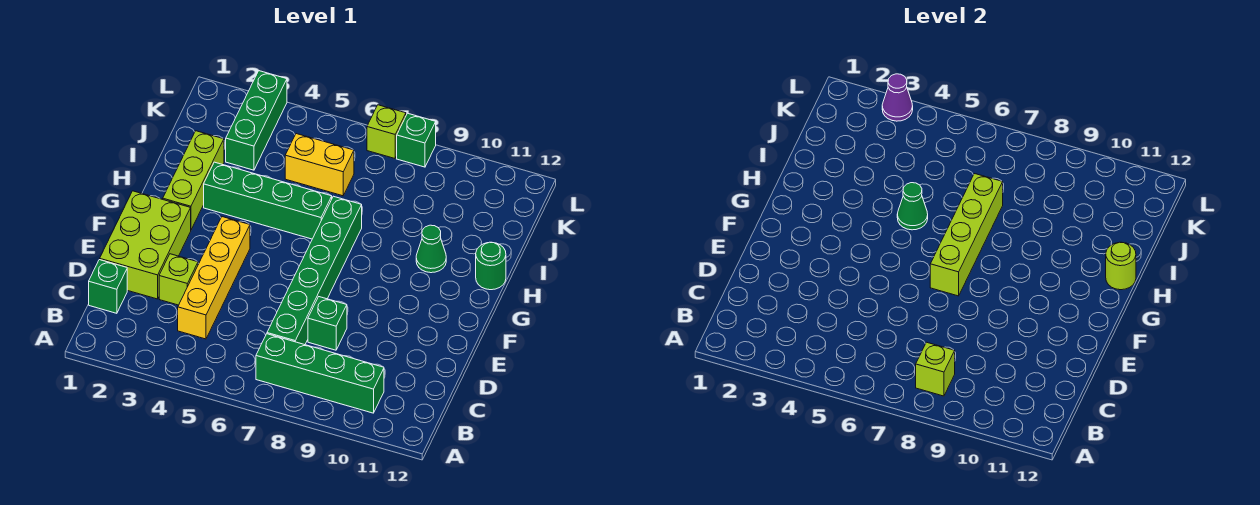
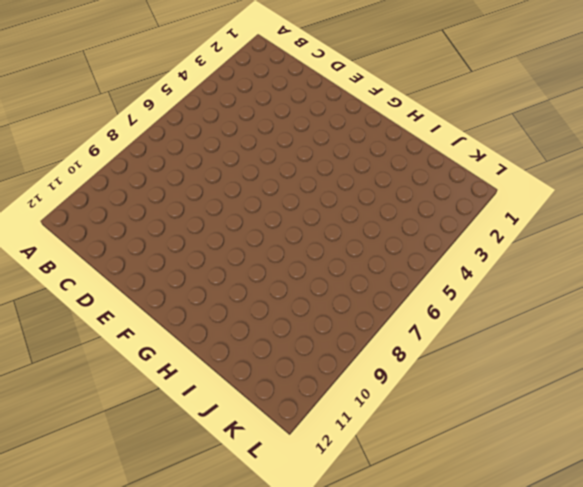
none -> green 1x4 brick [256,334,384,413]
none -> green 1x1 brick [89,260,127,313]
none -> yellow 1x4 brick [178,217,250,339]

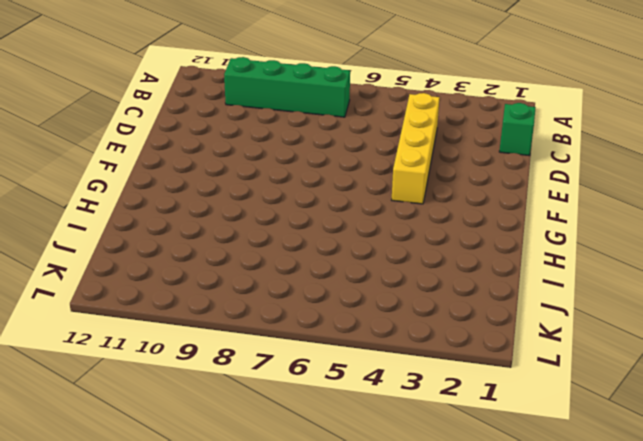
none -> green 1x6 brick [267,196,362,345]
none -> lime 2x3 brick [100,191,191,299]
none -> lime 1x1 brick [159,254,198,305]

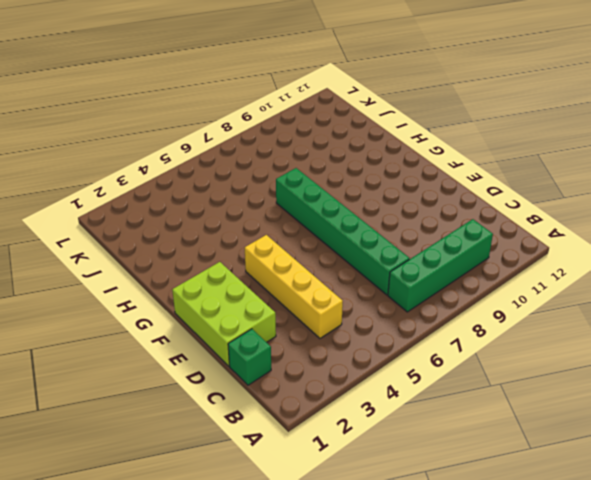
none -> lime 1x1 brick [159,254,198,305]
none -> green 1x1 brick [308,297,347,350]
none -> lime 1x3 brick [163,131,224,230]

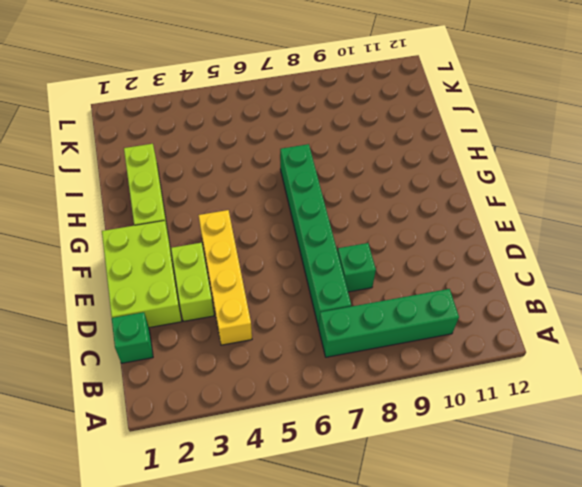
lime 1x2 brick [171,243,214,321] -> lime 1x1 brick [159,254,198,305]
none -> green 1x4 brick [204,162,332,239]
none -> green 1x1 cone [416,225,446,273]
none -> green 1x1 round brick [476,242,506,290]

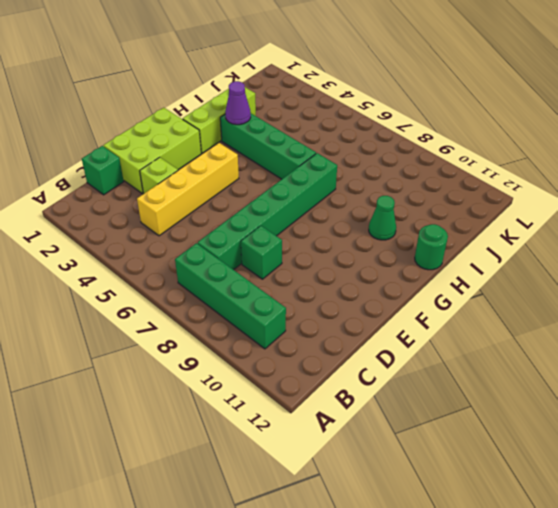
purple 1x1 cone [225,81,251,125] -> purple 1x1 cone moved to [882,74,913,121]
none -> green 1x3 brick [226,71,287,170]
none -> yellow 1x2 brick [285,134,354,196]
none -> lime 1x1 brick [367,105,406,158]

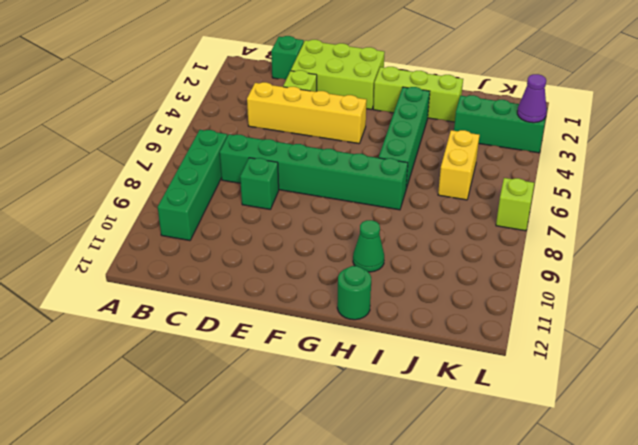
none -> green 1x1 brick [397,113,436,167]
none -> lime 1x1 brick [916,342,955,396]
none -> lime 1x4 brick [930,174,1003,296]

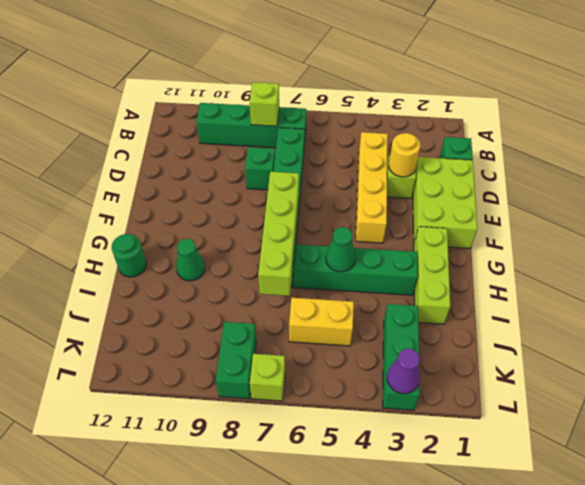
yellow 1x1 round brick [389,133,421,177] -> none
green 1x2 brick [216,322,256,399] -> green 1x1 brick [397,113,436,167]
none -> lime 1x1 round brick [1106,242,1136,290]

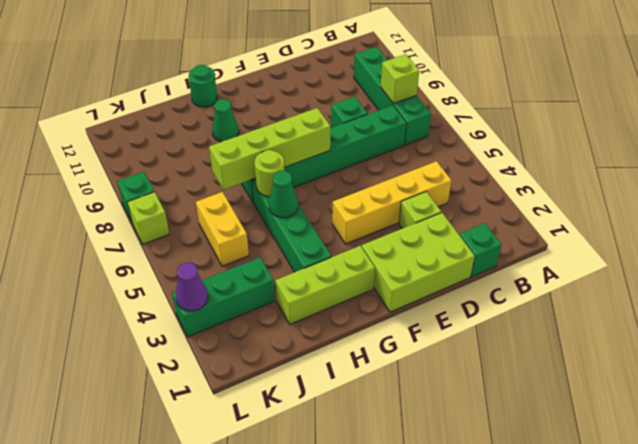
lime 1x1 round brick [255,150,284,196] -> lime 1x1 round brick moved to [1106,242,1136,290]

